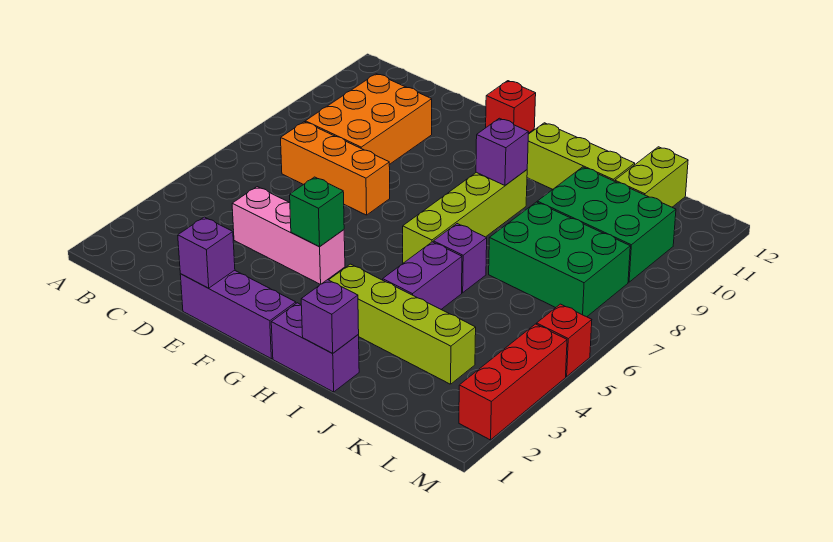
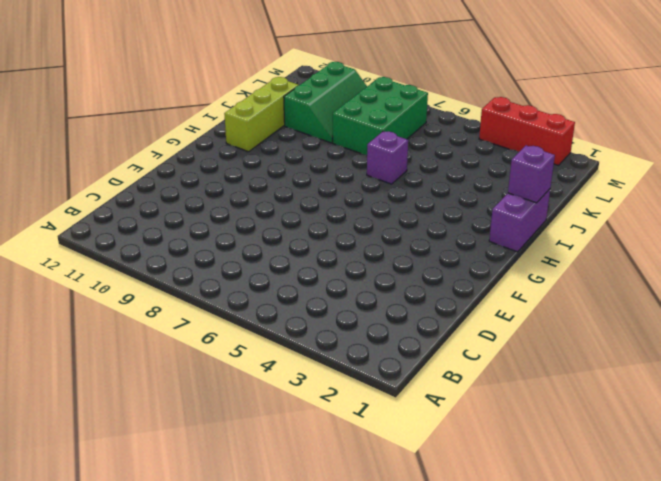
green 2x3 slope [284,62,367,143] -> green 2x3 brick [537,167,676,282]
none -> orange 1x3 brick [281,122,390,215]
none -> orange 2x3 brick [305,74,432,165]
none -> pink 1x3 brick [232,187,345,284]

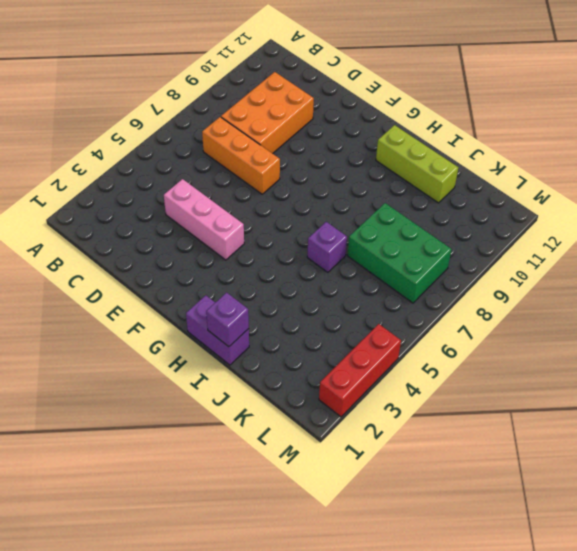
none -> purple 1x3 brick [180,270,296,359]
none -> red 1x1 brick [486,81,536,133]
none -> lime 1x4 brick [329,264,476,384]

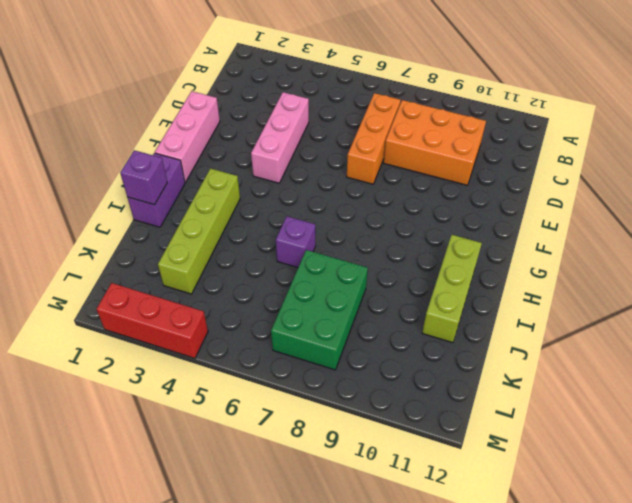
pink 1x3 brick [155,91,220,182] -> purple 1x3 brick [180,270,296,359]
none -> red 1x1 brick [486,81,536,133]
none -> lime 1x4 brick [403,170,527,263]
none -> purple 1x2 brick [383,242,462,309]

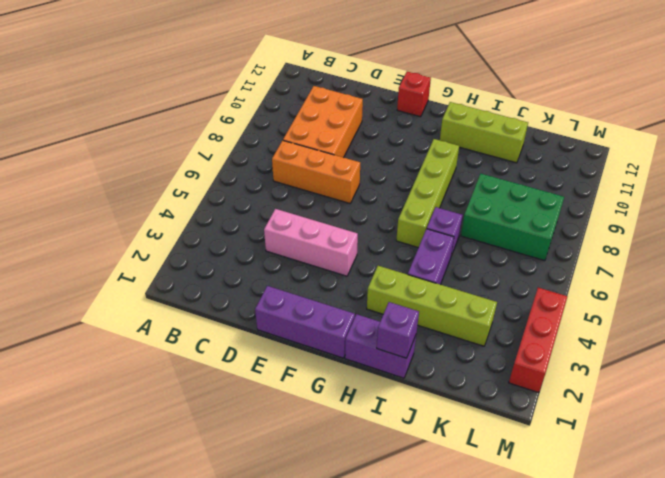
none -> green 2x3 brick [537,167,676,282]
none -> lime 1x2 brick [615,147,688,207]
none -> red 1x1 brick [537,304,592,377]

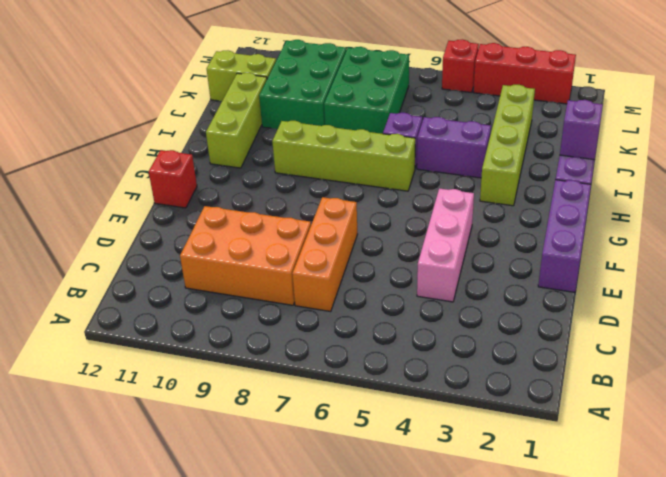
none -> purple 1x1 brick [178,217,235,288]
none -> green 1x1 brick [290,177,344,247]
none -> purple 1x1 brick [476,118,528,185]

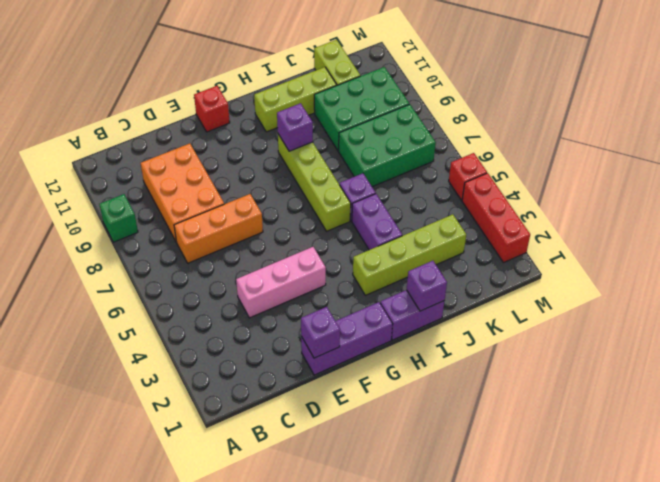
green 1x1 brick [99,194,138,242] -> green 1x1 brick moved to [290,177,344,247]

